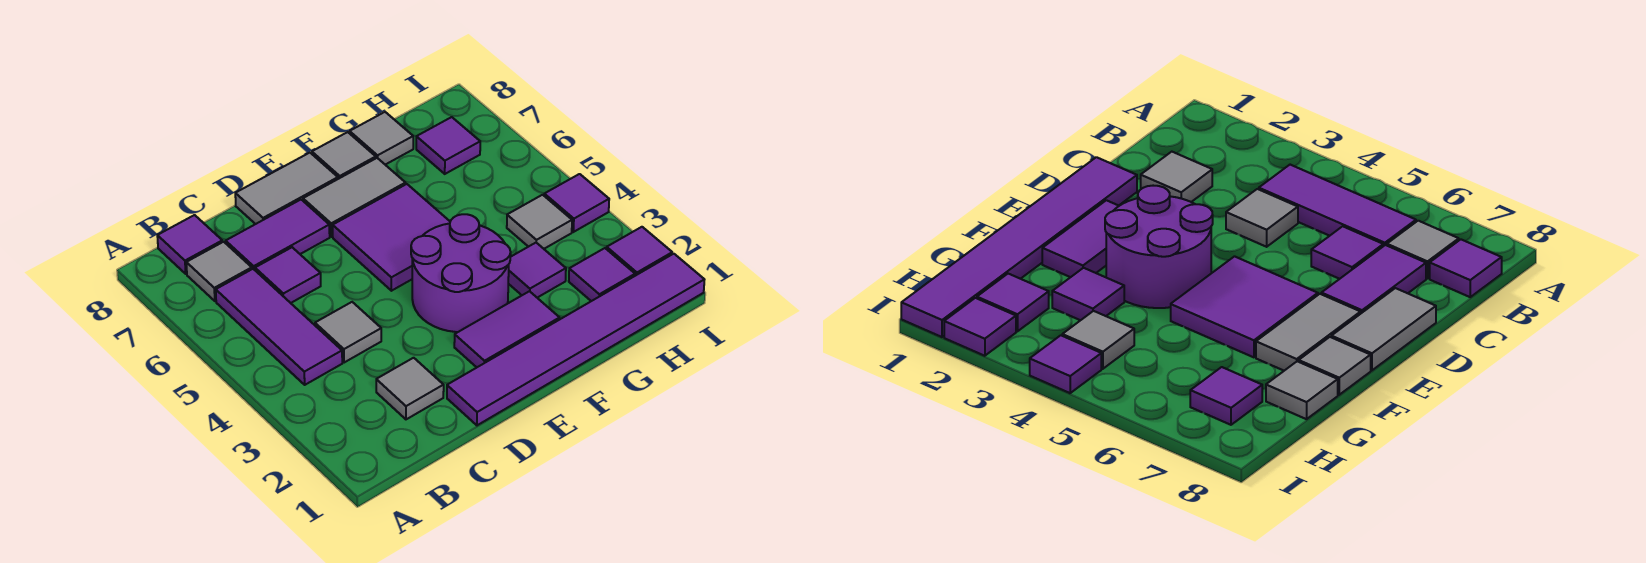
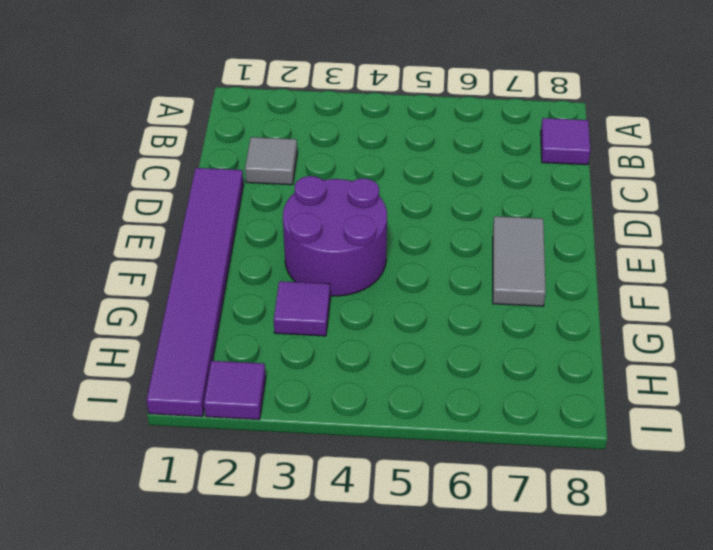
none -> purple 1x3 tile [216,269,342,385]
none -> grey 1x1 tile [186,242,252,301]
none -> grey 1x1 tile [315,302,381,363]

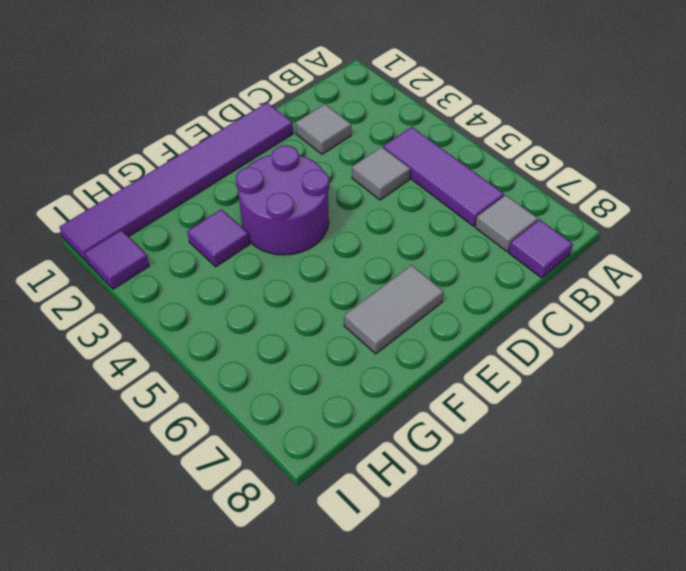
none -> purple 1x1 tile [255,247,321,303]
none -> purple 1x2 tile [226,200,330,270]
none -> grey 1x2 tile [235,153,338,224]

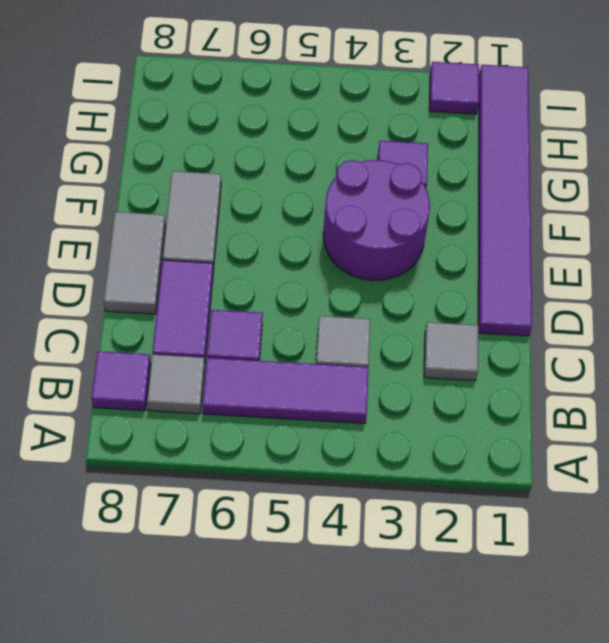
none -> purple 1x2 tile [454,291,560,367]
none -> purple 2x2 tile [333,184,450,291]
none -> grey 1x1 tile [312,132,376,179]

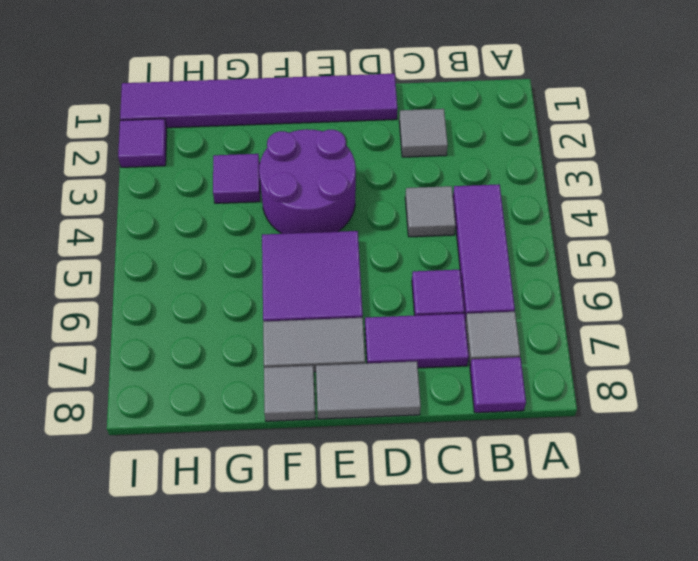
none -> purple 1x2 tile [454,291,560,367]
none -> grey 1x1 tile [350,112,413,165]
none -> purple 1x1 tile [569,248,635,301]

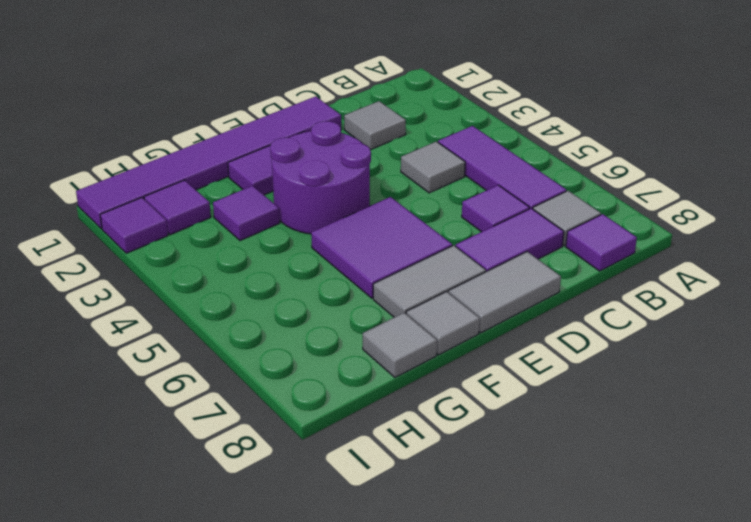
none -> grey 1x1 tile [507,195,572,249]
none -> purple 1x1 tile [416,117,480,174]
none -> purple 1x1 tile [544,174,609,232]

